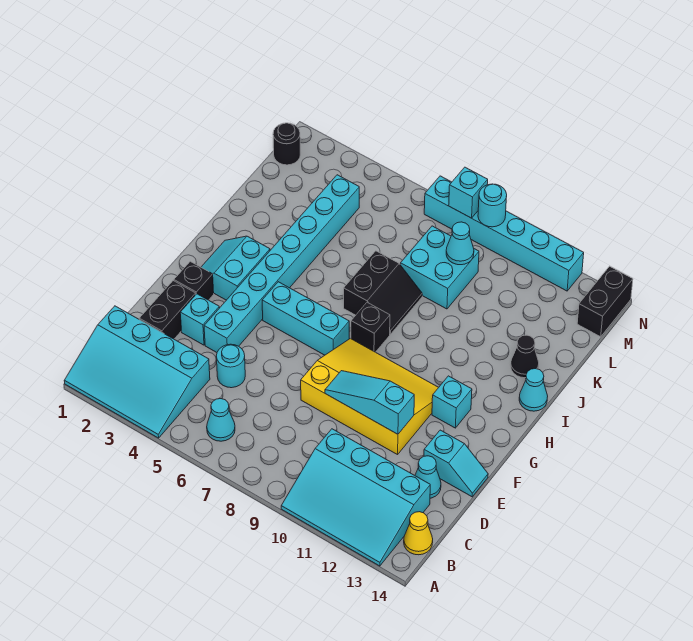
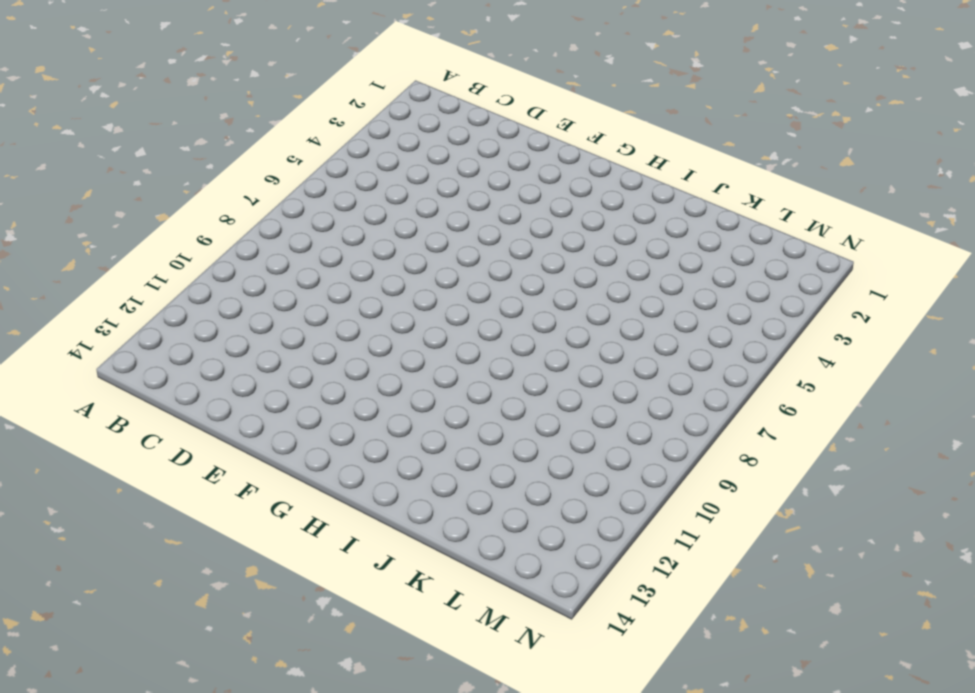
none -> cyan 3x4 slope [64,306,210,438]
none -> cyan 3x4 slope [281,429,430,566]
none -> cyan 1x1 cone [207,399,235,441]

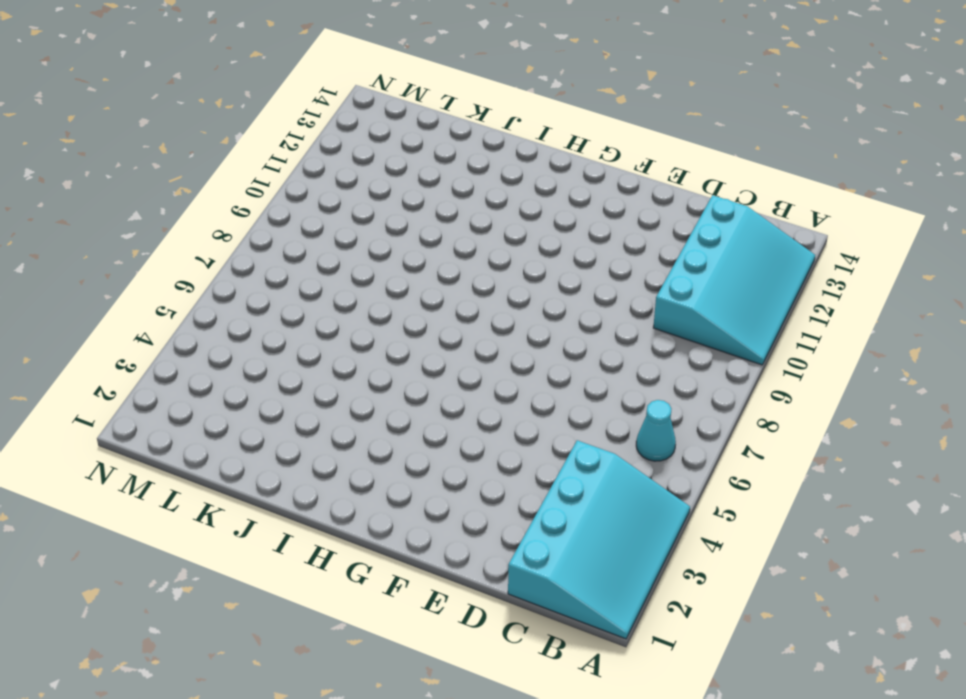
none -> yellow 1x1 cone [404,512,433,555]
none -> black 1x2 brick [139,281,196,339]
none -> cyan 1x1 round brick [216,344,245,388]

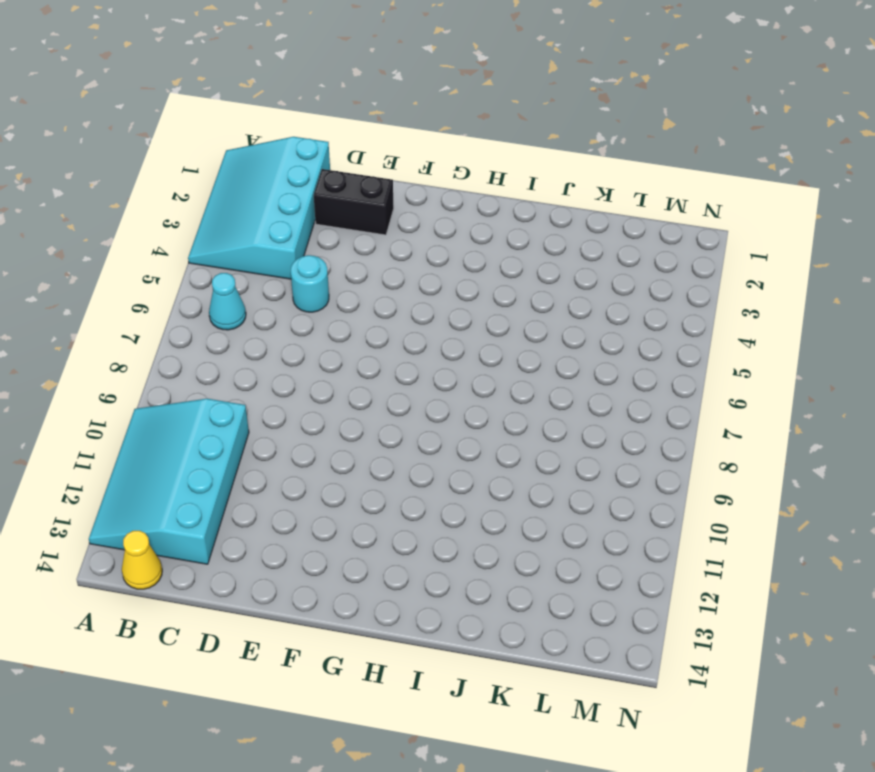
none -> cyan 1x1 cone [415,456,441,498]
none -> cyan 1x1 brick [180,294,219,345]
none -> cyan 1x8 brick [204,175,359,352]

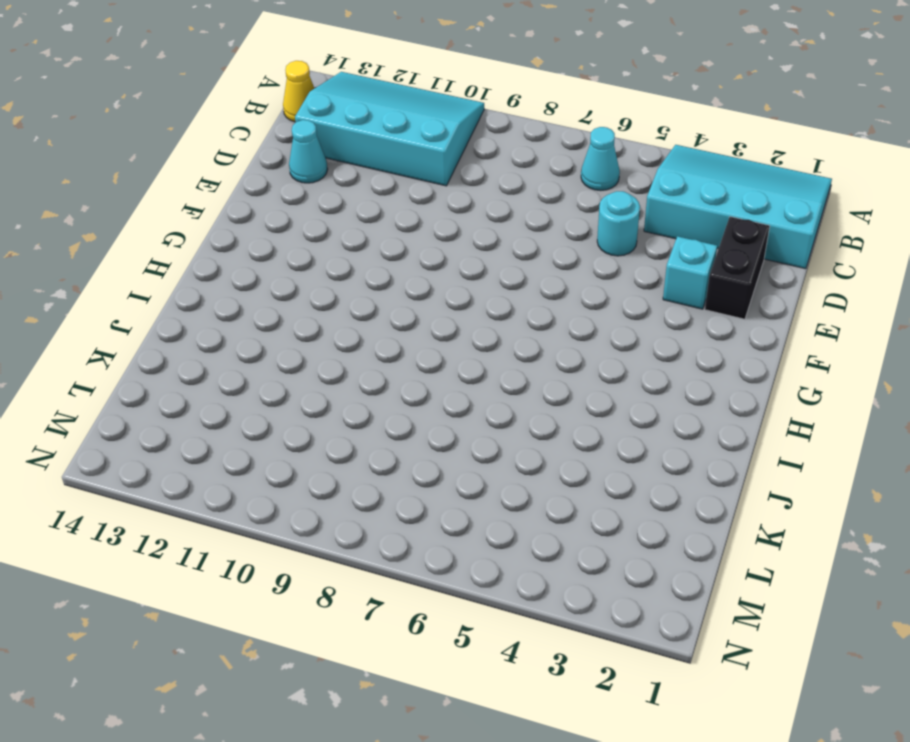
none -> cyan 1x8 brick [204,175,359,352]
none -> yellow 3x4 slope [301,338,439,455]
none -> cyan 1x2 slope [424,430,488,497]

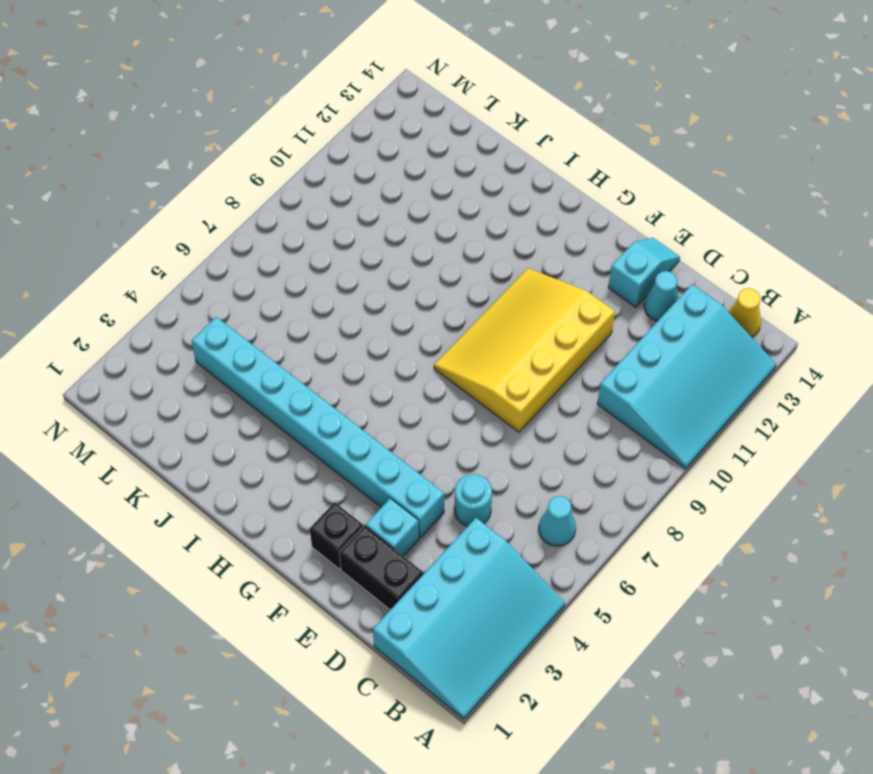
none -> cyan 2x2 slope [201,236,270,300]
none -> cyan 1x3 brick [262,282,349,355]
none -> cyan 1x1 brick [432,376,472,428]

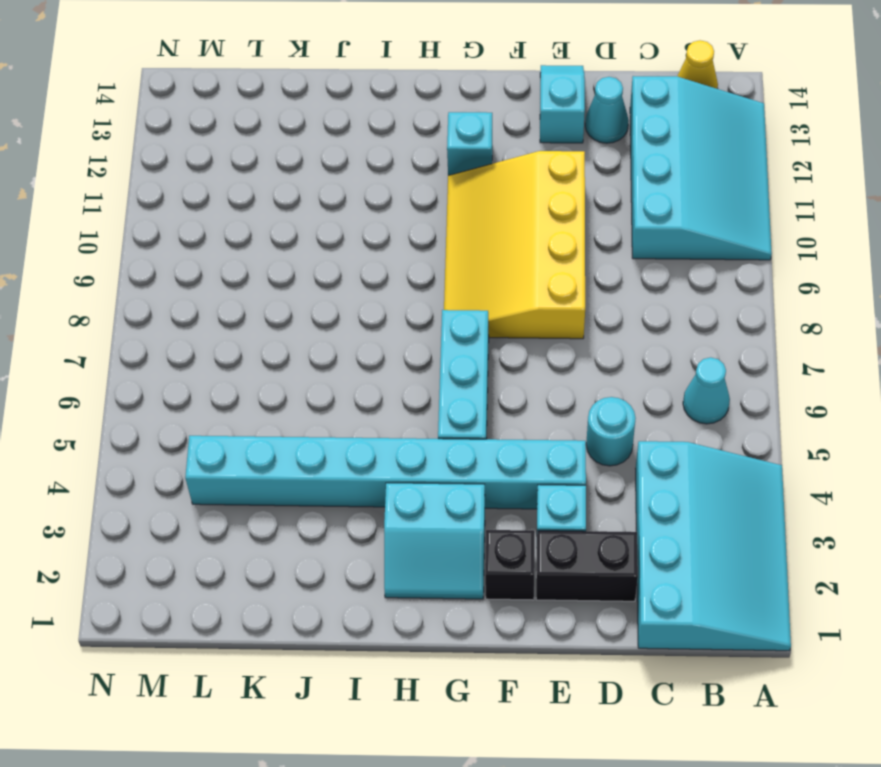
none -> black 1x1 brick [351,302,390,352]
none -> black 2x2 slope [344,251,422,334]
none -> cyan 1x1 cone [519,369,548,411]

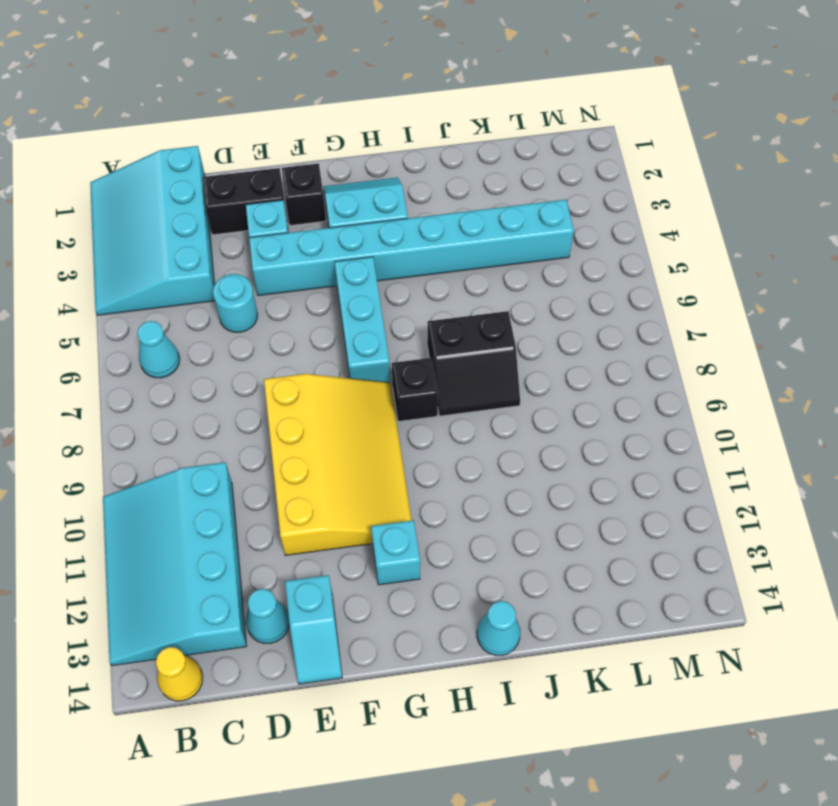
none -> black 1x1 cone [511,335,539,378]
none -> cyan 2x2 brick [400,226,479,309]
none -> black 1x1 round brick [273,123,300,165]

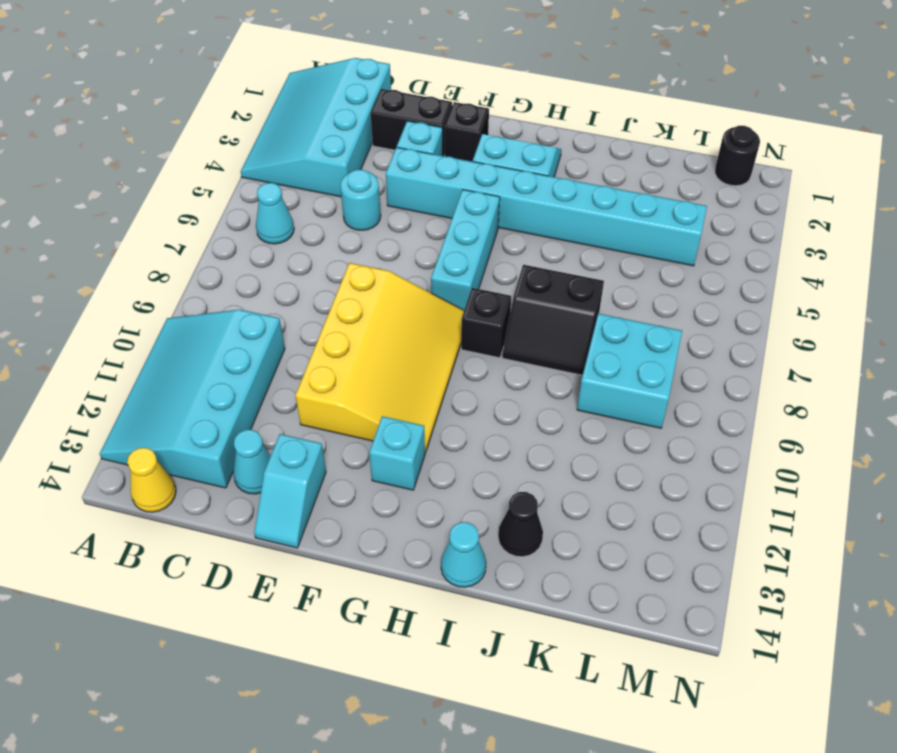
none -> black 1x2 brick [577,266,633,337]
none -> cyan 1x6 brick [424,176,584,291]
none -> cyan 1x3 slope [325,371,414,434]

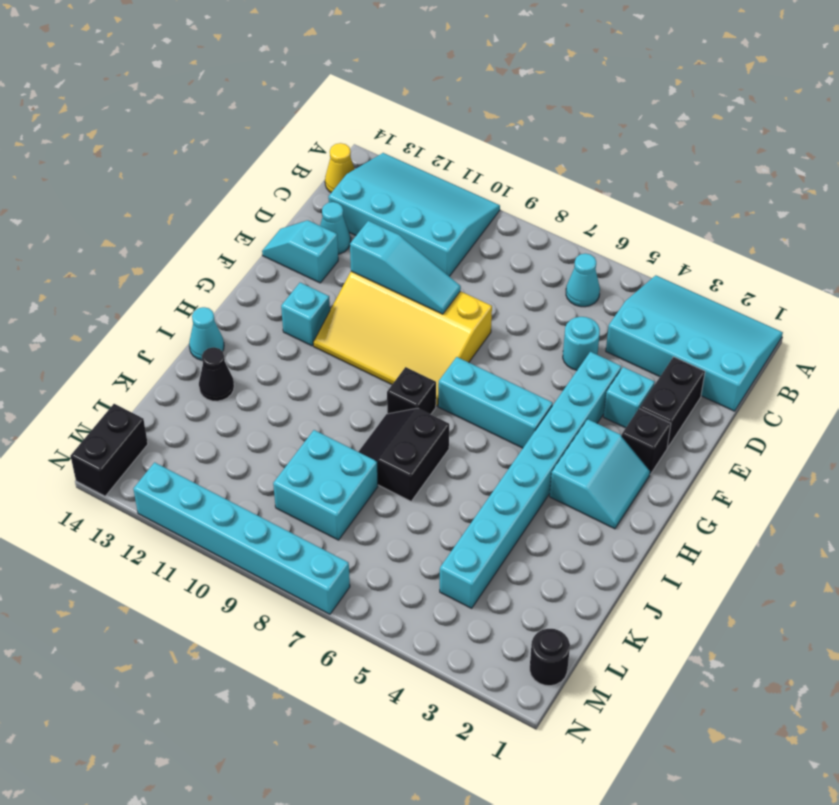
none -> cyan 1x1 cone [446,222,474,265]
none -> cyan 1x1 brick [449,167,488,218]
none -> cyan 1x1 round brick [478,184,507,227]

